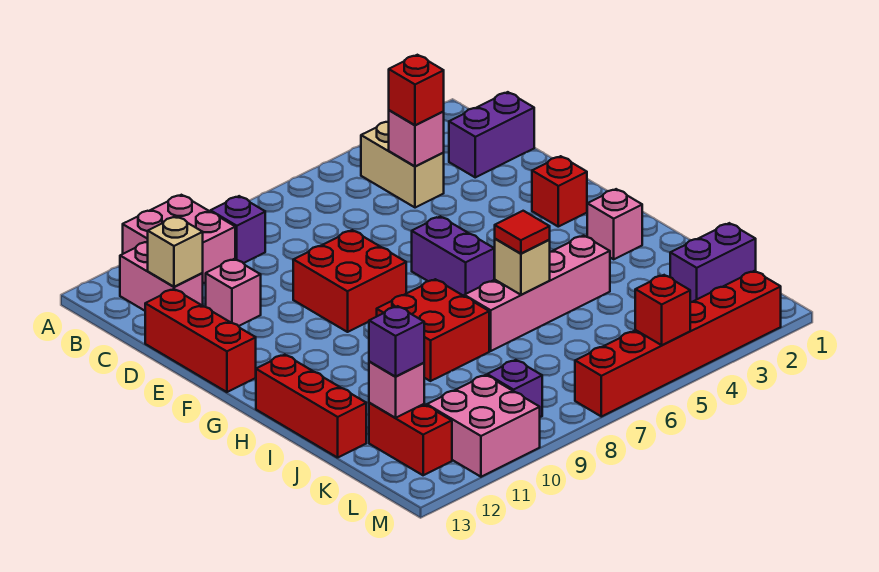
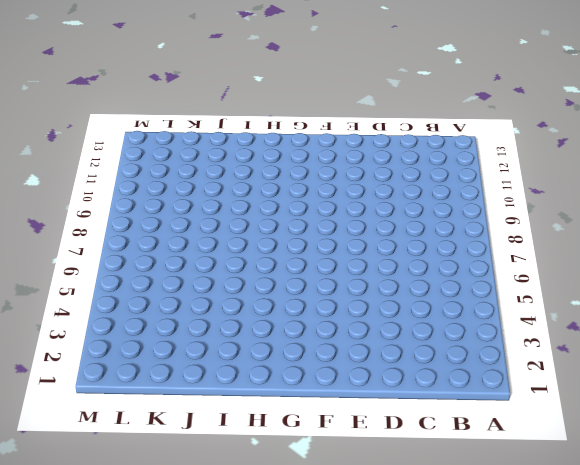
none -> pink 2x2 brick [123,195,235,283]
none -> tan 1x2 brick [361,121,444,208]
none -> purple 1x1 brick [210,196,265,263]

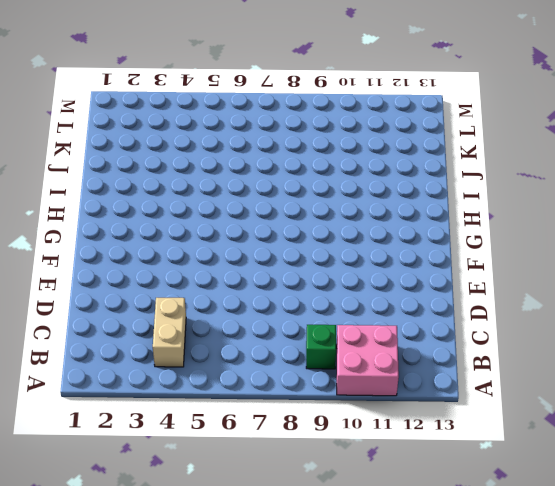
green 1x1 brick [306,325,336,369] -> purple 1x1 brick [210,196,265,263]
none -> pink 1x2 brick [120,242,203,311]
none -> purple 1x2 brick [449,92,534,177]
none -> pink 1x1 brick [206,259,261,326]

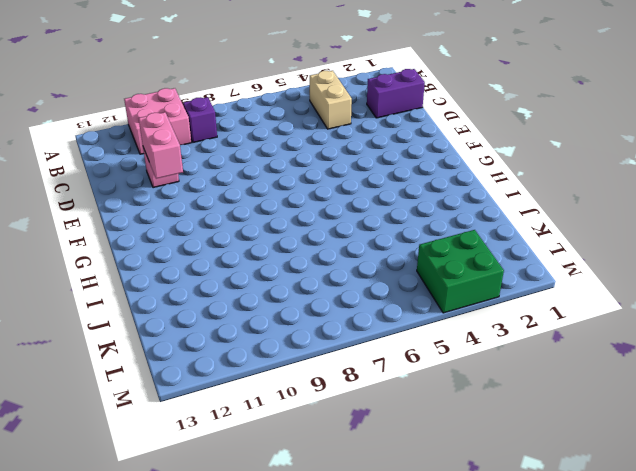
pink 1x2 brick [139,112,183,179] -> pink 1x2 brick moved to [120,242,203,311]
green 2x2 brick [417,230,504,313] -> red 1x6 brick [575,271,781,417]
none -> red 1x3 brick [145,289,256,392]
none -> red 2x2 brick [293,230,406,332]
none -> red 1x1 brick [532,156,587,227]

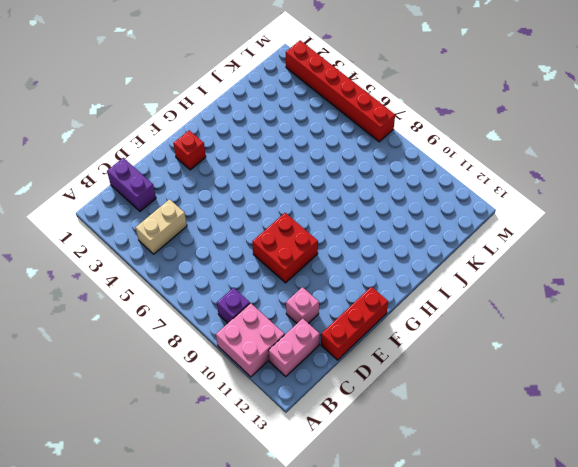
none -> purple 1x2 brick [412,216,495,296]
none -> pink 1x1 brick [587,189,642,259]
none -> red 2x2 brick [377,279,489,381]

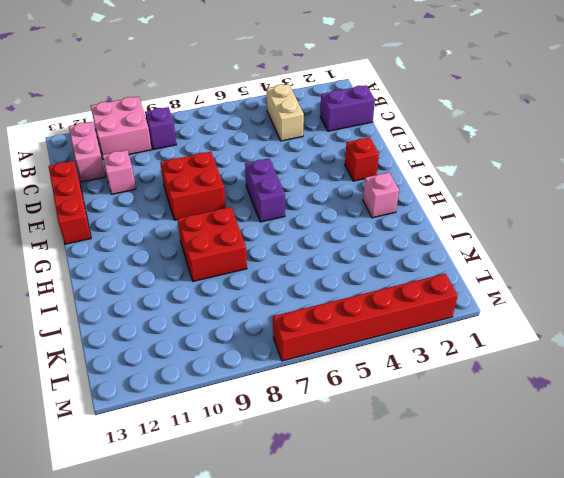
none -> red 1x3 brick [256,355,366,458]
none -> pink 1x4 brick [464,236,610,351]
none -> purple 1x2 brick [670,223,756,302]

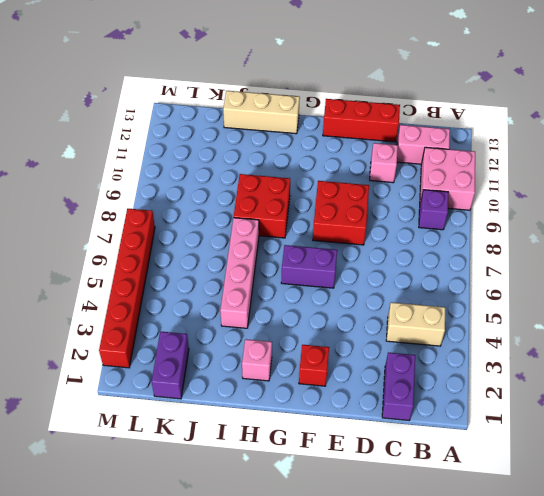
tan 1x3 brick [223,91,300,134] -> red 1x3 brick [256,355,366,458]
none -> red 1x2 brick [369,403,452,475]
none -> purple 1x1 brick [487,360,542,417]
none -> pink 2x2 brick [427,375,540,477]

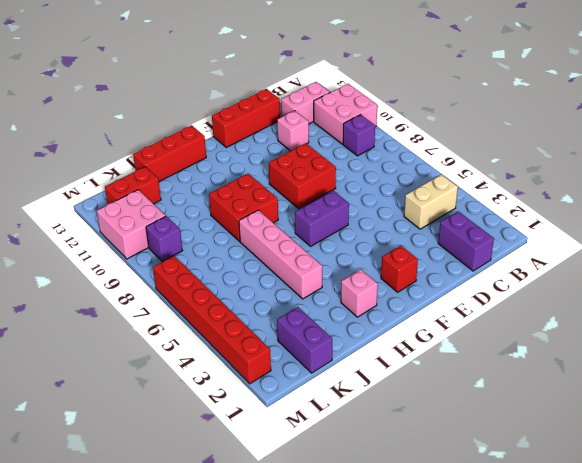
none -> pink 1x1 brick [389,110,444,167]
none -> tan 1x1 brick [148,216,203,287]
none -> tan 1x1 brick [495,239,550,295]

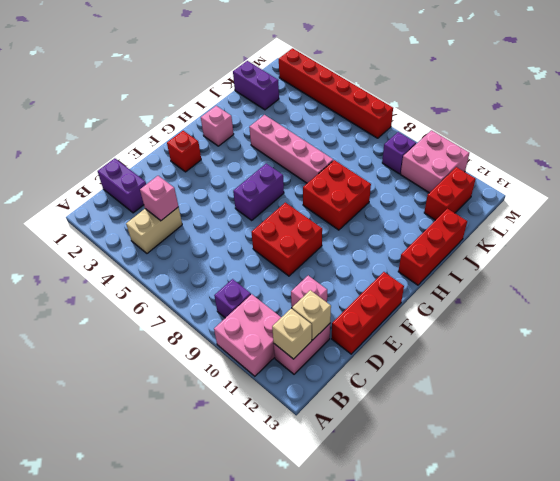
tan 1x1 brick [272,309,312,359] -> tan 1x1 brick moved to [495,239,550,295]
none -> pink 1x1 brick [369,362,424,418]
none -> red 1x1 brick [635,275,690,345]
none -> red 1x1 brick [389,55,444,125]

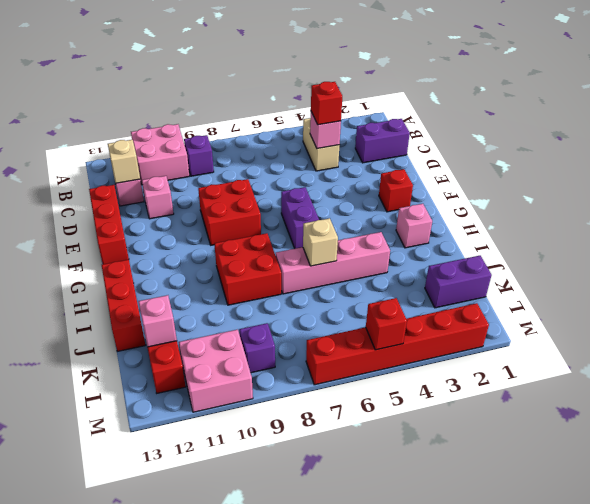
none -> red 1x1 tile [495,211,550,254]
none -> purple 1x1 brick [369,306,424,377]

